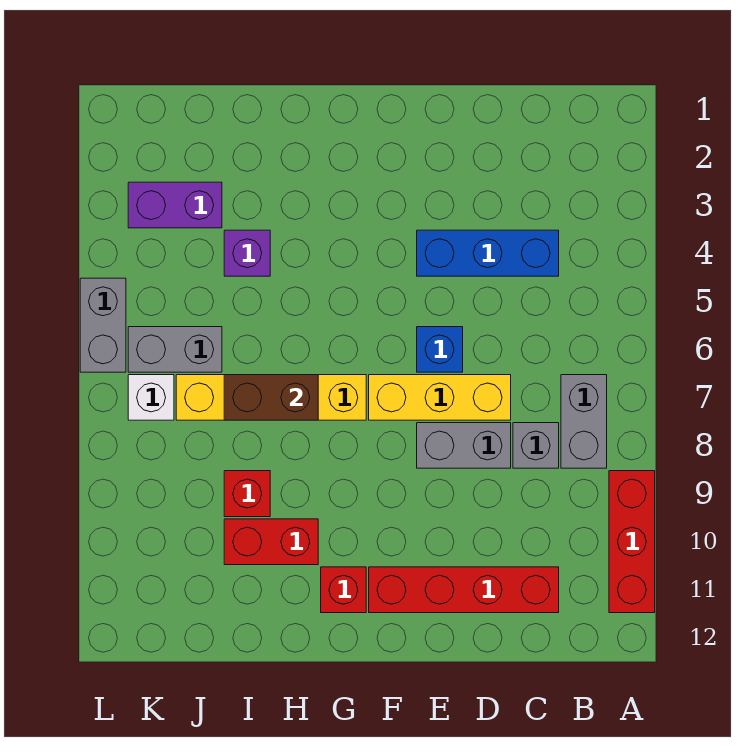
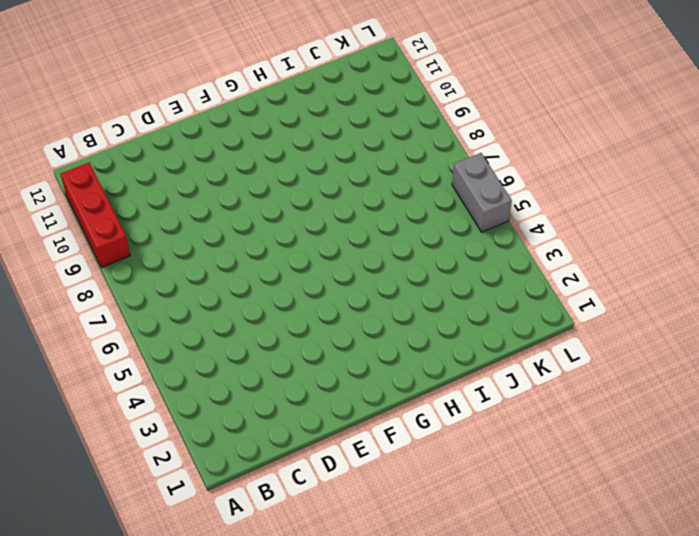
none -> grey 1x2 brick [561,375,607,468]
none -> blue 1x3 brick [417,230,559,276]
none -> grey 1x1 brick [513,423,559,468]

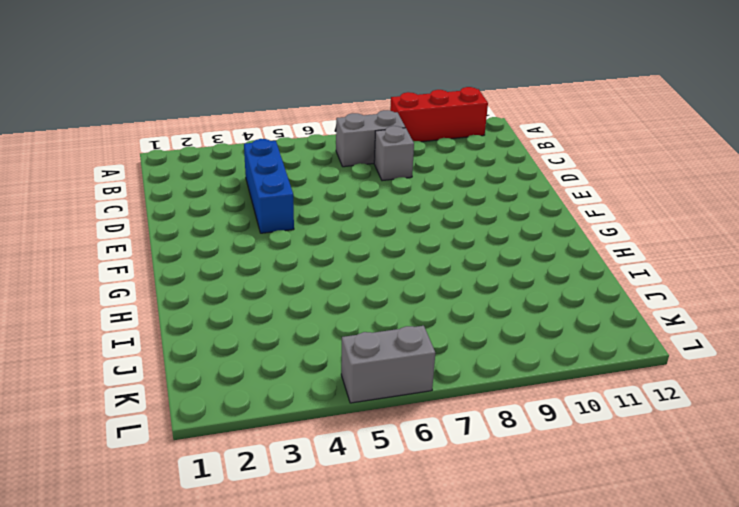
none -> red 1x4 brick [369,567,559,613]
none -> yellow 1x3 brick [369,375,511,420]
none -> grey 1x2 brick [417,423,511,468]

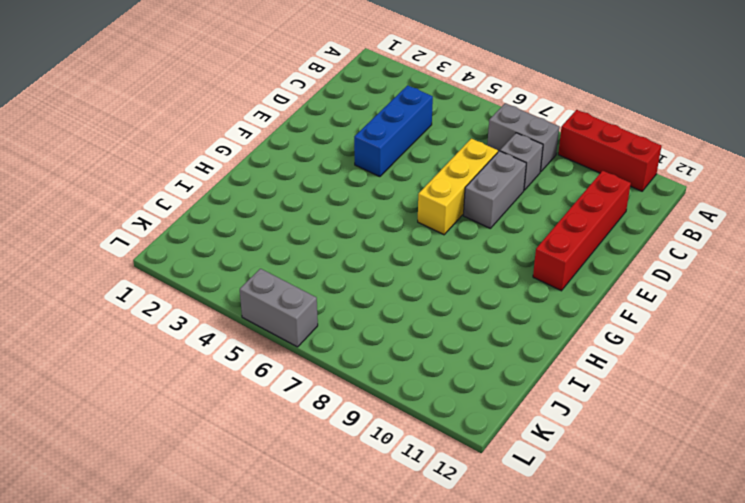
none -> blue 1x1 brick [417,327,463,372]
none -> yellow 1x4 brick [176,375,366,420]
none -> red 1x1 brick [321,567,366,613]

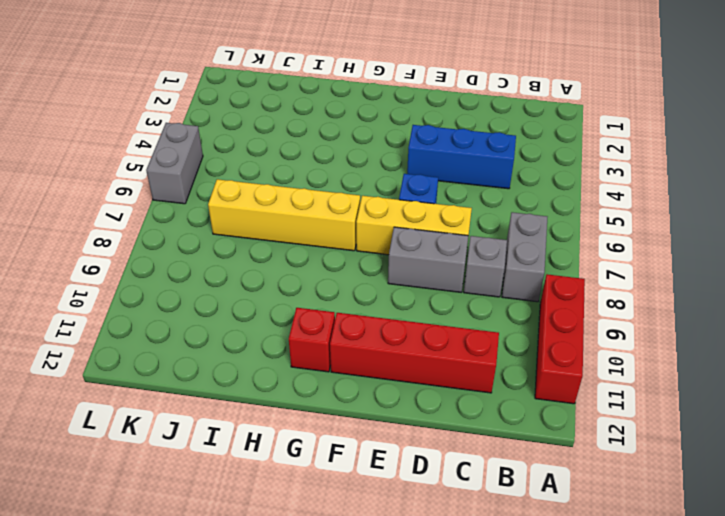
none -> red 1x2 brick [224,519,318,565]
none -> purple 1x1 brick [224,230,270,276]
none -> red 1x1 brick [224,471,270,517]

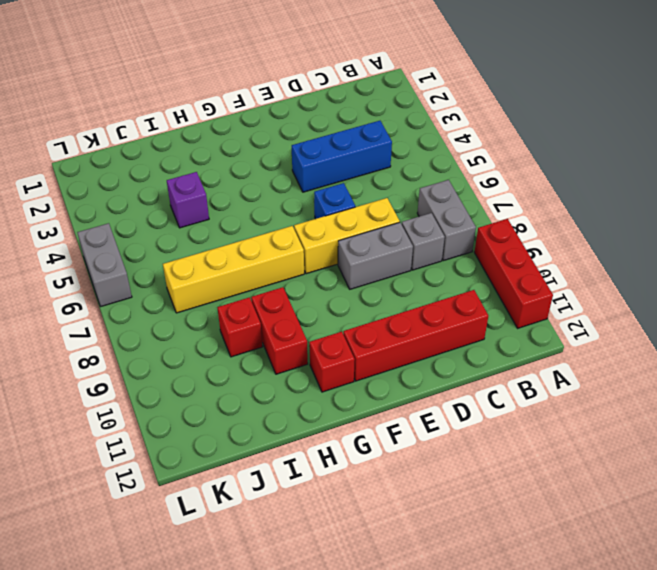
red 1x2 brick [251,287,308,374] -> red 1x2 brick turned to [224,519,318,565]
none -> purple 1x2 brick [128,182,222,228]
none -> grey 1x2 brick [128,327,222,372]
none -> white 1x1 brick [128,375,174,420]

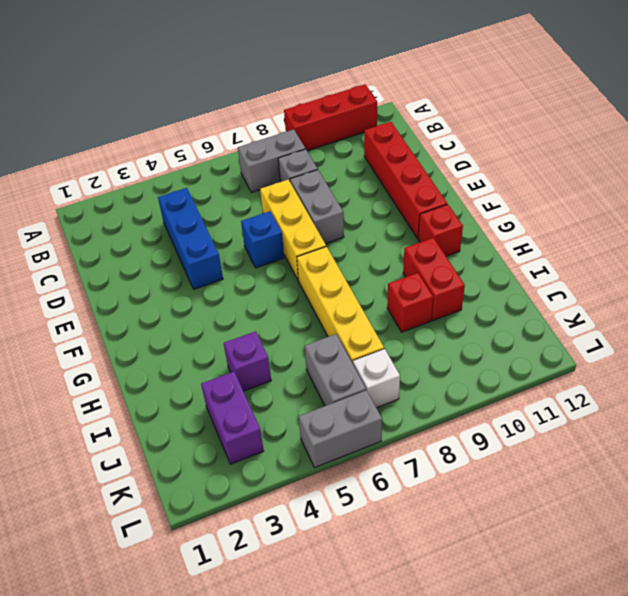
none -> brown 1x2 brick [224,375,318,420]

